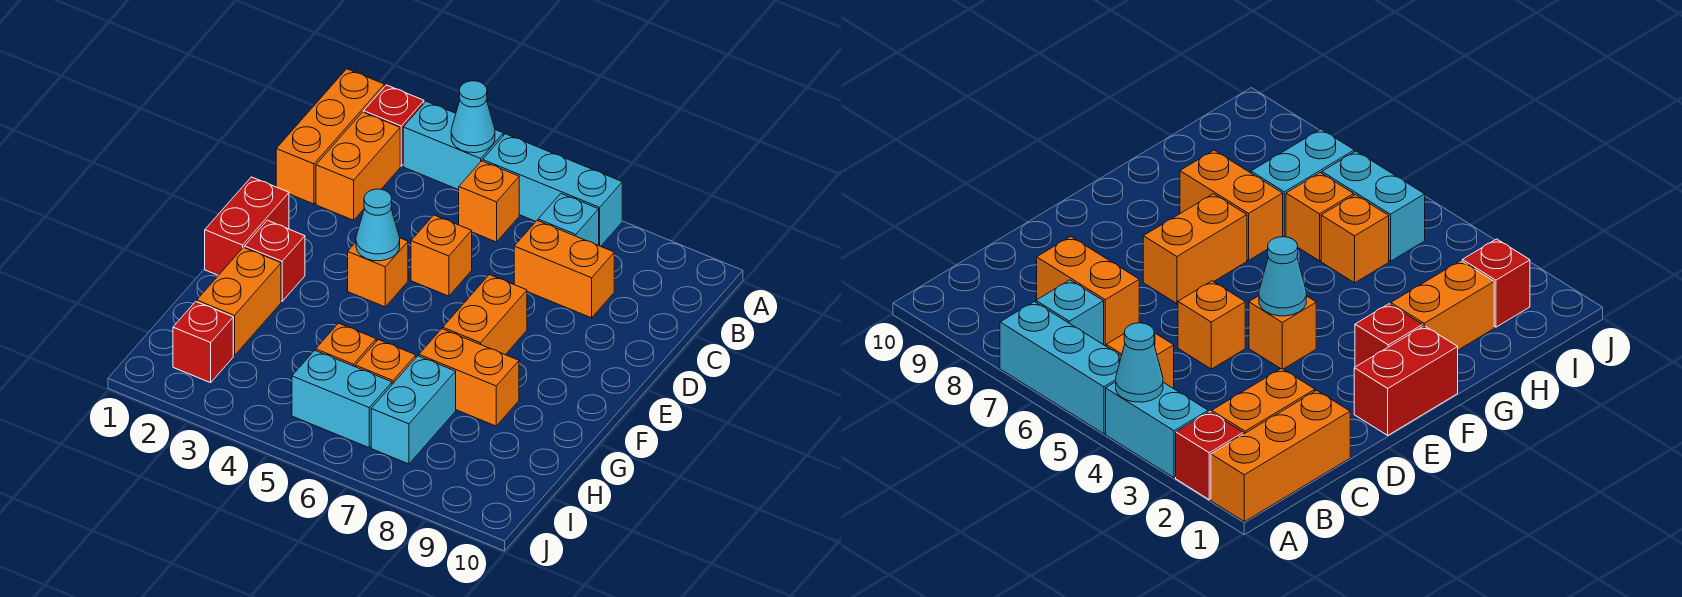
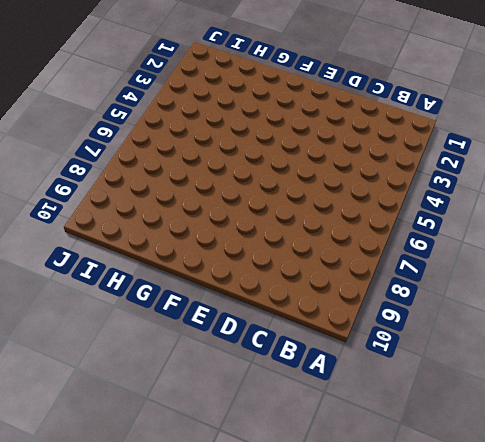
none -> orange 1x3 brick [276,69,384,204]
none -> red 1x1 brick [364,85,424,166]
none -> cyan 1x2 brick [403,101,503,190]

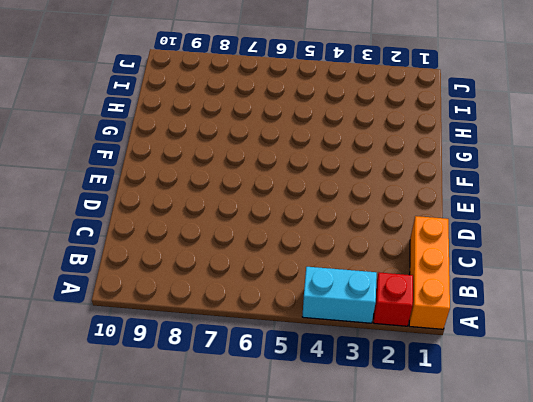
none -> cyan 1x3 brick [483,134,622,246]
none -> orange 1x2 brick [316,112,400,220]
none -> orange 1x1 brick [459,161,519,242]

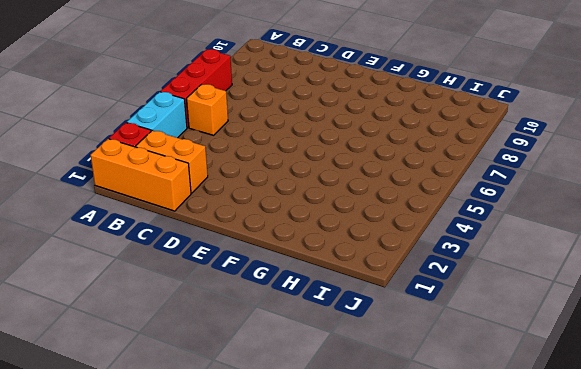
red 1x3 brick [161,49,232,128] -> cyan 1x3 brick [483,134,622,246]
none -> cyan 1x1 brick [538,194,599,245]
none -> orange 1x2 brick [514,221,614,318]
none -> orange 1x1 brick [411,215,472,296]

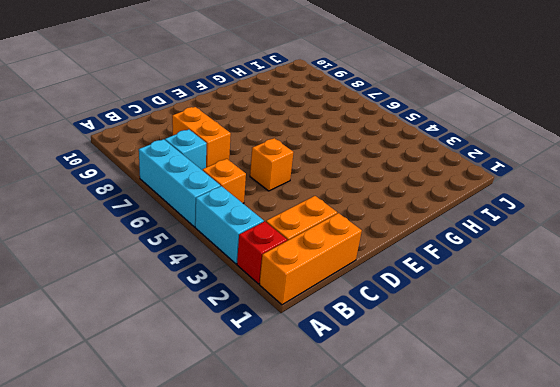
none -> red 1x2 brick [205,177,289,275]
none -> orange 1x1 brick [348,238,408,307]
none -> orange 1x2 brick [443,275,527,355]

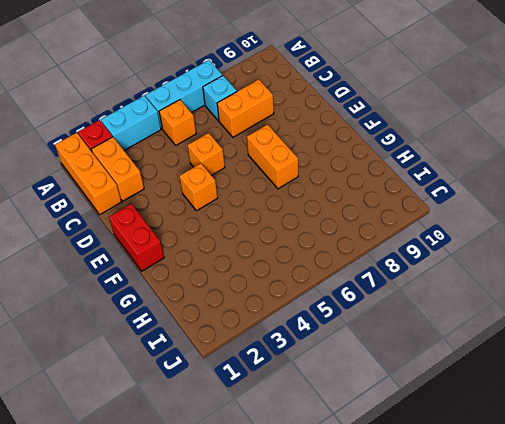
none -> red 1x1 brick [244,220,305,301]
none -> orange 1x2 brick [197,247,281,356]
none -> orange 1x2 brick [419,329,519,426]

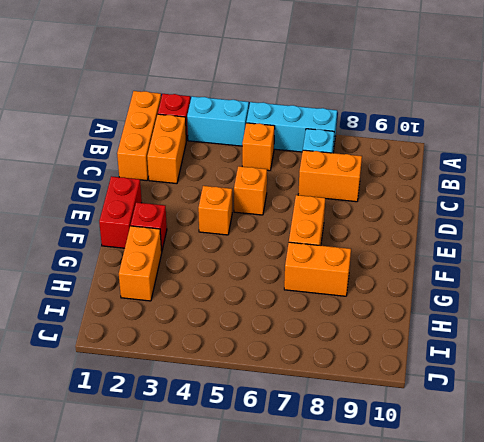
none -> orange 1x1 brick [316,323,376,367]
none -> orange 1x1 brick [355,340,416,384]
none -> cyan 1x2 brick [371,356,456,464]

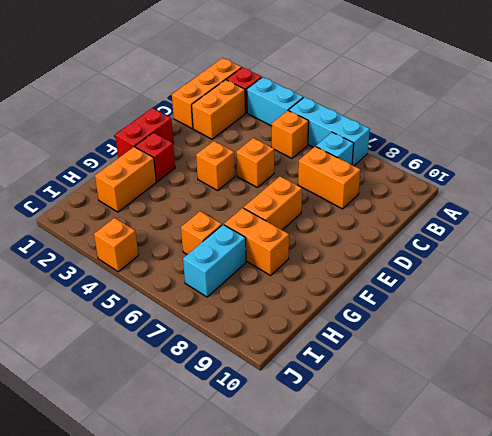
orange 1x1 brick [94,218,139,272] -> orange 1x1 brick moved to [316,323,376,367]
none -> red 1x1 brick [173,302,233,383]
none -> cyan 1x2 brick [292,350,392,448]
none -> cyan 1x1 cone [451,81,495,153]

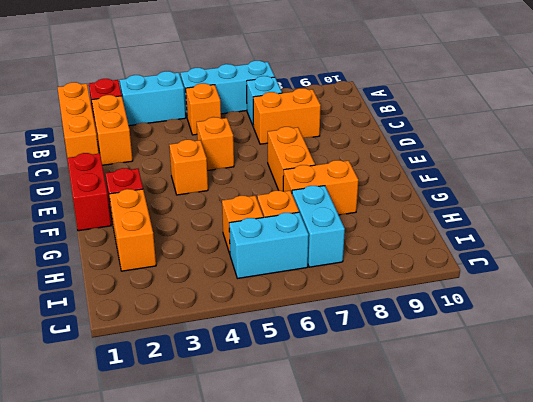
none -> red 1x1 brick [173,302,233,383]
none -> cyan 1x1 cone [451,81,495,153]
none -> cyan 1x1 cone [356,189,400,261]

